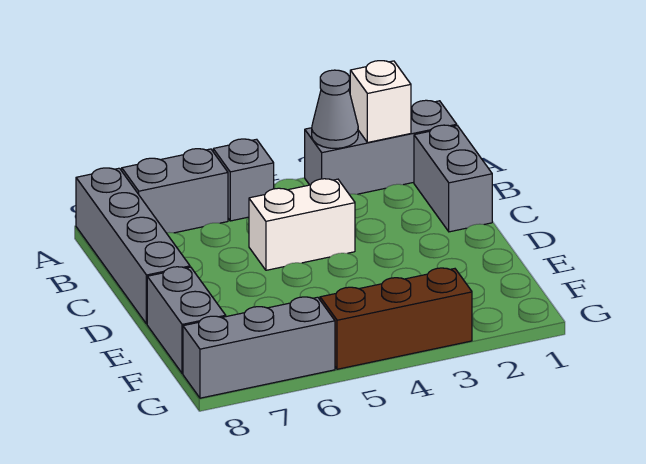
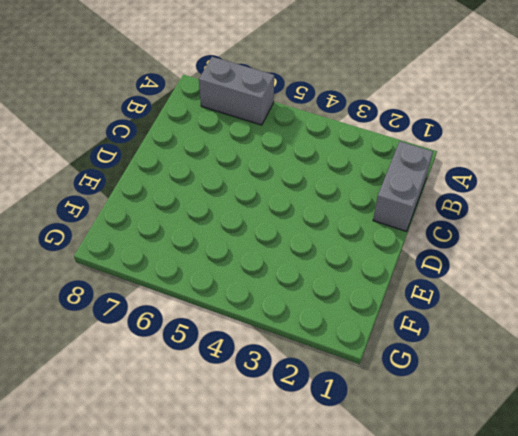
none -> grey 1x3 brick [305,100,457,194]
none -> grey 1x1 brick [213,139,274,221]

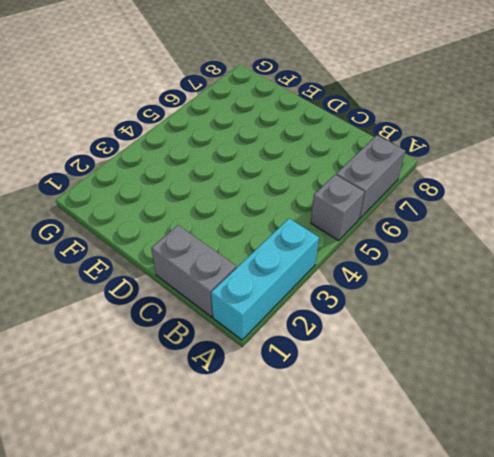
cyan 1x3 brick [211,218,319,340] -> grey 1x3 brick [305,100,457,194]
none -> grey 1x4 brick [76,168,190,324]
none -> white 1x2 brick [249,179,355,270]

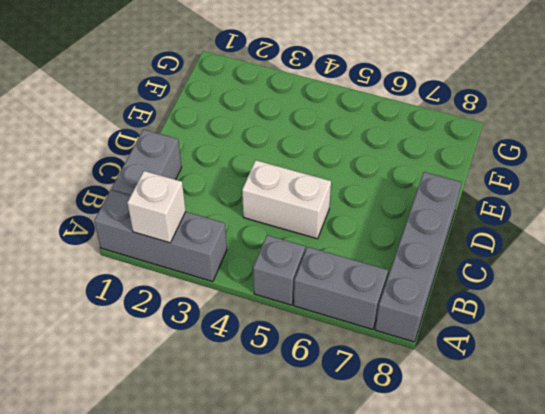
none -> grey 1x2 brick [147,267,226,373]
none -> brown 1x3 brick [320,268,472,369]

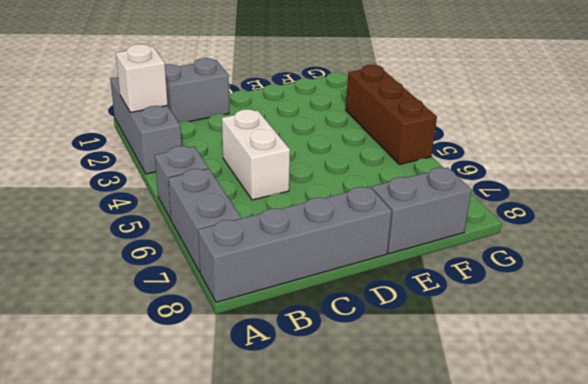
none -> grey 1x3 brick [183,297,335,398]
none -> grey 1x1 cone [312,70,358,148]

